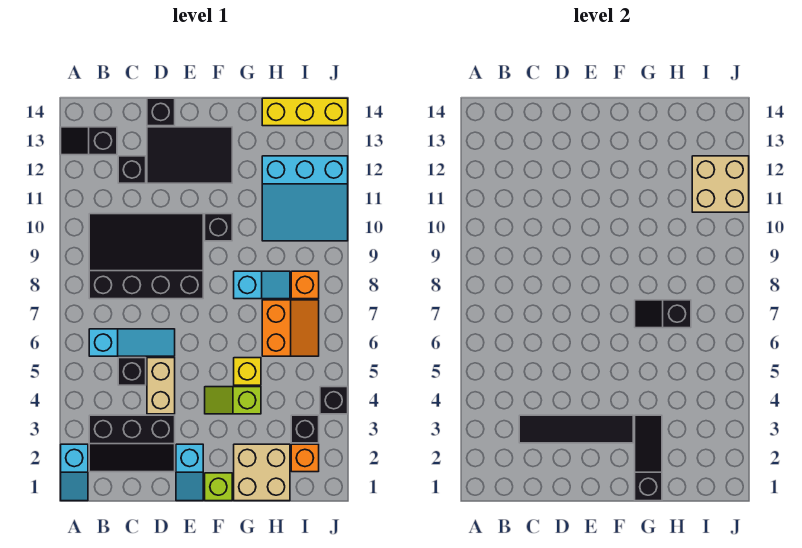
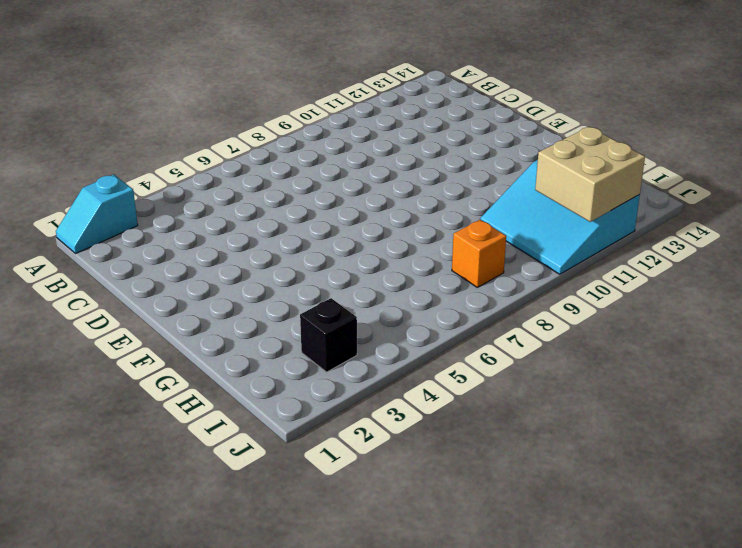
none -> black 1x2 slope [61,127,117,155]
none -> black 2x3 slope [89,415,175,472]
none -> cyan 1x3 slope [89,329,175,356]

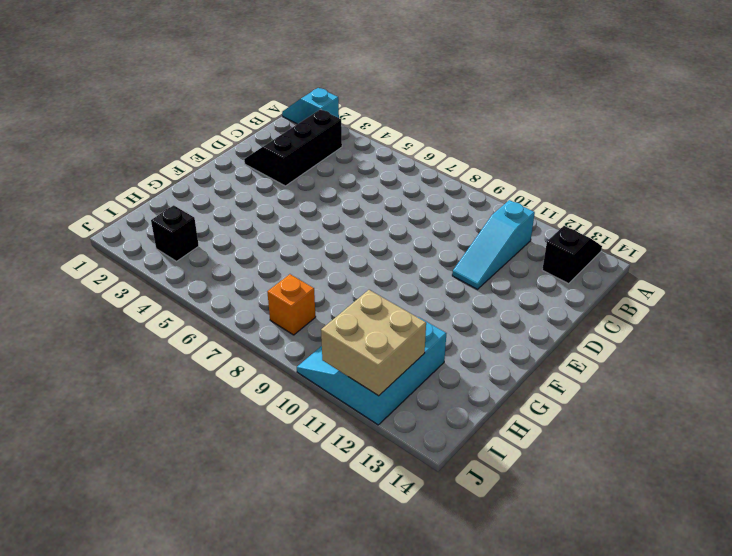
cyan 1x3 slope [452,200,535,289] -> cyan 1x3 slope moved to [89,329,175,356]
none -> black 3x4 slope [89,214,203,299]
none -> black 1x1 brick [118,358,146,385]
none -> black 1x1 brick [118,156,146,183]

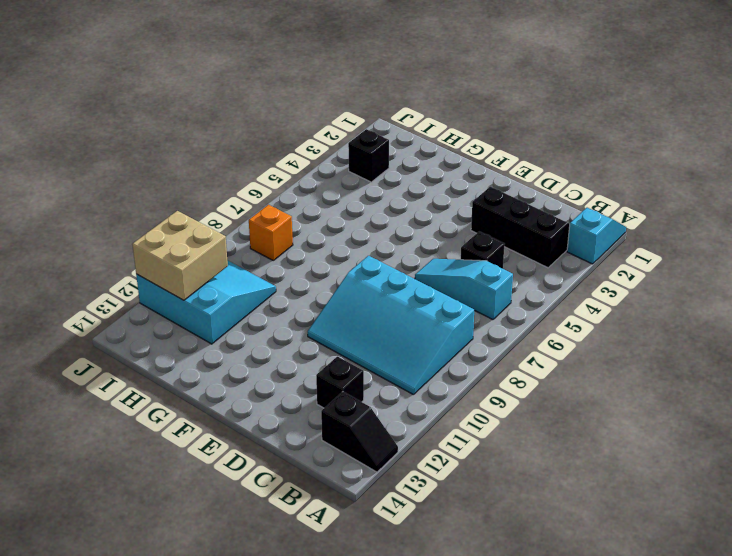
cyan 3x4 slope [308,256,474,395] -> black 3x4 slope [89,214,203,299]
none -> tan 1x2 brick [147,358,175,414]
none -> black 2x3 tile [147,127,232,183]
none -> black 1x1 brick [147,98,175,126]

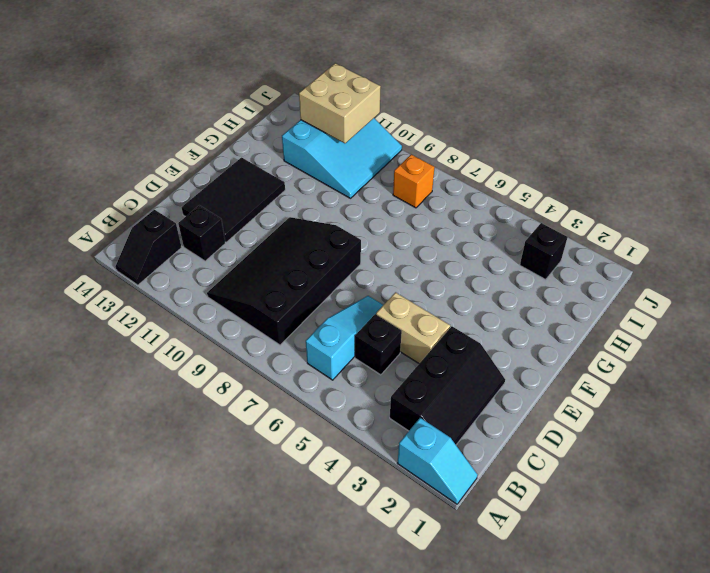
none -> black 1x1 brick [147,98,175,126]
none -> cyan 1x2 slope [176,444,203,501]
none -> lime 1x1 brick [205,473,232,501]

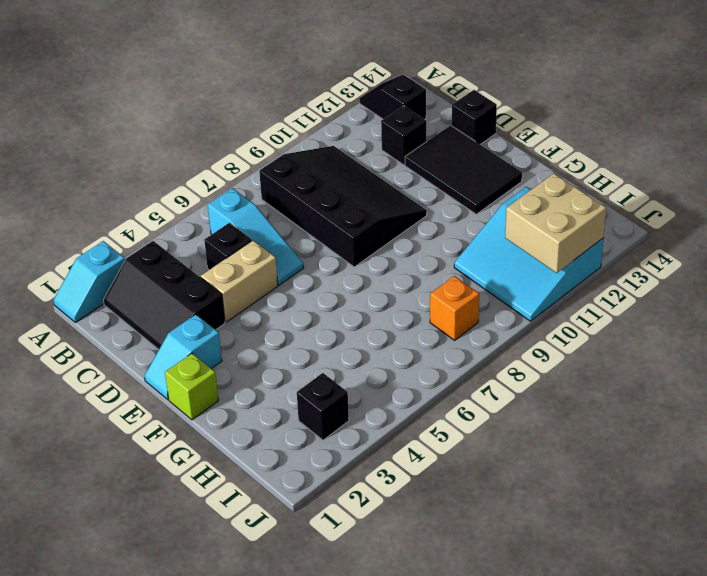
none -> lime 1x2 slope [205,387,261,414]
none -> black 1x1 brick [205,214,232,241]
none -> tan 2x2 brick [234,444,290,501]

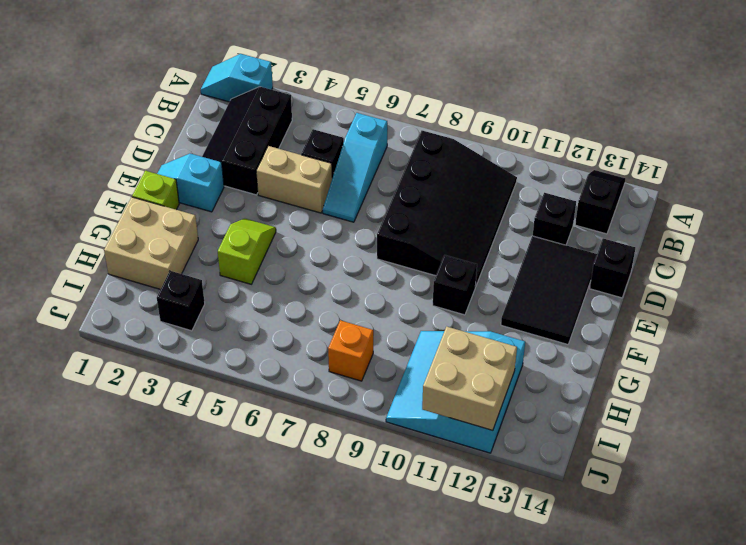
none -> yellow 1x1 brick [234,358,261,385]
none -> cyan 1x2 slope [234,271,290,299]
none -> orange 2x2 slope [262,300,319,356]

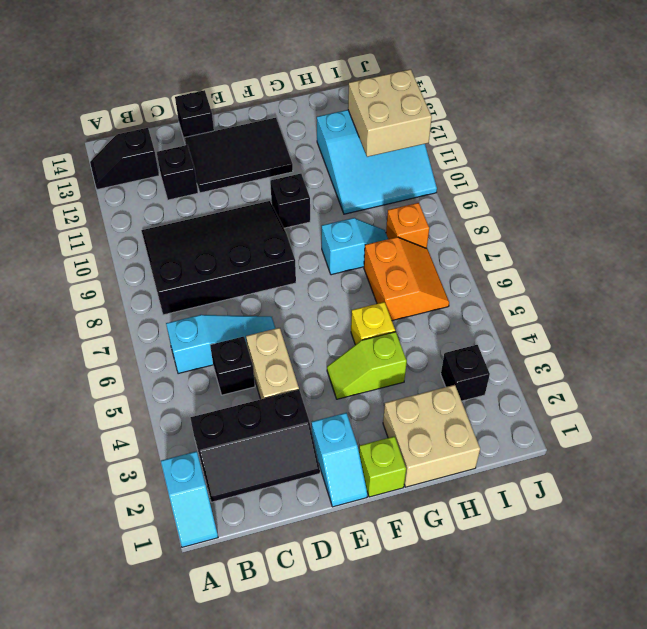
none -> yellow 1x3 brick [262,98,348,126]
none -> orange 1x1 brick [291,444,319,472]
none -> black 1x1 brick [320,387,348,414]

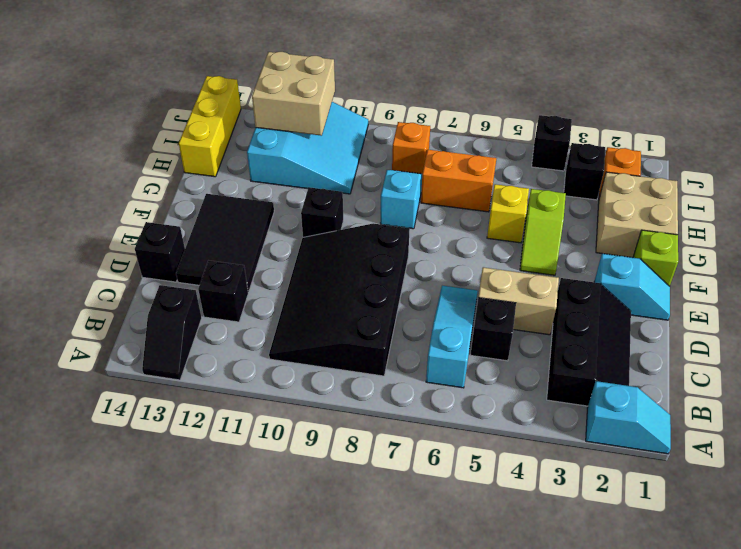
none -> black 1x4 tile [519,415,633,443]
none -> black 1x3 slope [635,415,662,501]
none -> black 1x2 slope [635,300,691,328]

